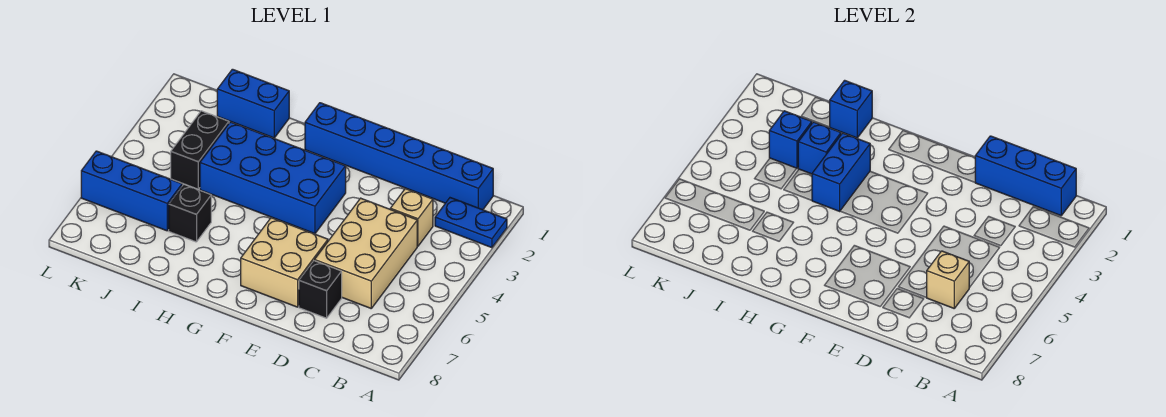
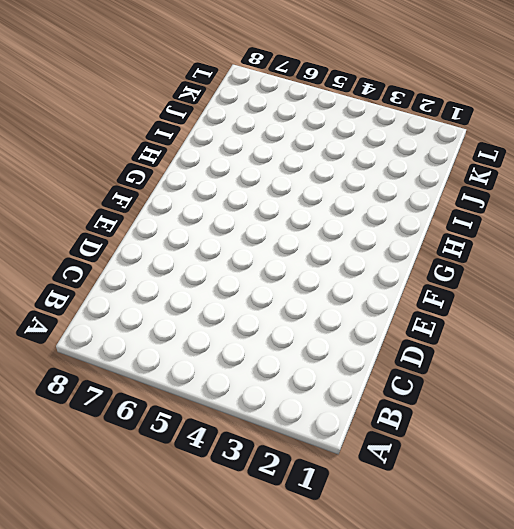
none -> blue 1x2 plate [435,198,507,248]
none -> blue 1x6 brick [305,103,493,210]
none -> tan 1x1 brick [390,189,433,246]

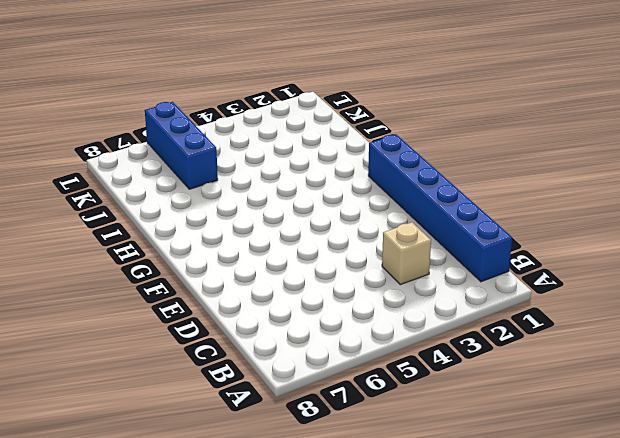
none -> blue 1x2 plate [435,198,507,248]
none -> tan 2x3 brick [315,198,417,308]
none -> black 1x1 brick [299,261,342,318]

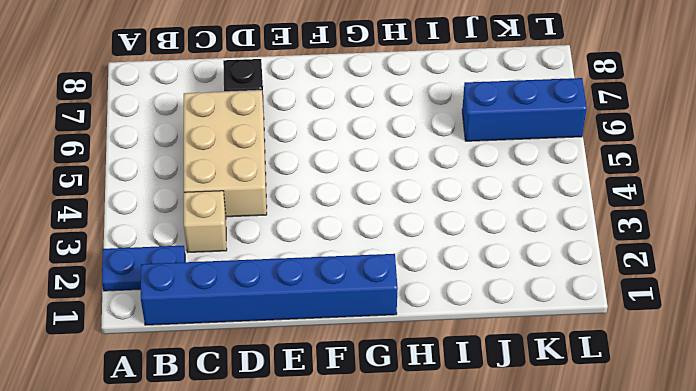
none -> tan 2x2 brick [241,218,328,307]
none -> blue 2x4 brick [200,122,346,234]
none -> blue 1x2 brick [217,69,289,138]

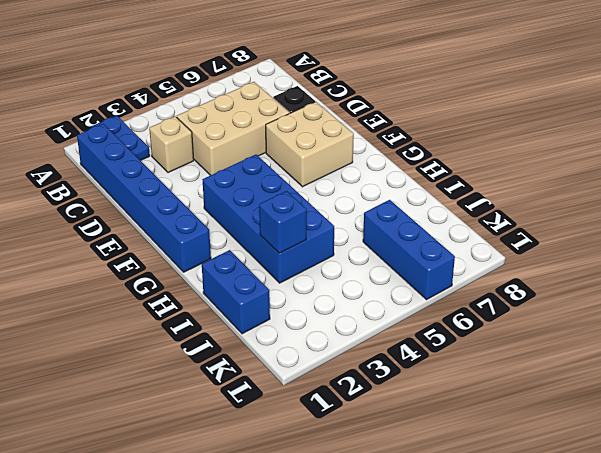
none -> black 1x1 brick [169,184,211,242]
none -> black 1x2 brick [171,111,229,189]
none -> blue 1x3 brick [975,136,1076,216]

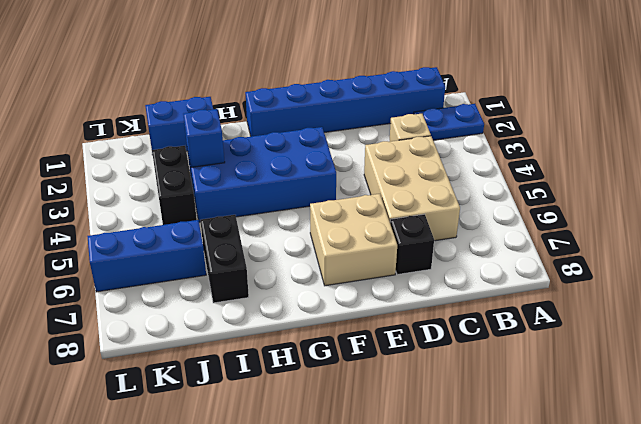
black 1x2 brick [200,215,249,303] -> black 1x1 brick [169,184,211,242]
none -> blue 1x3 brick [975,136,1076,216]
none -> tan 1x1 brick [926,251,969,308]
none -> blue 1x2 brick [812,133,870,211]

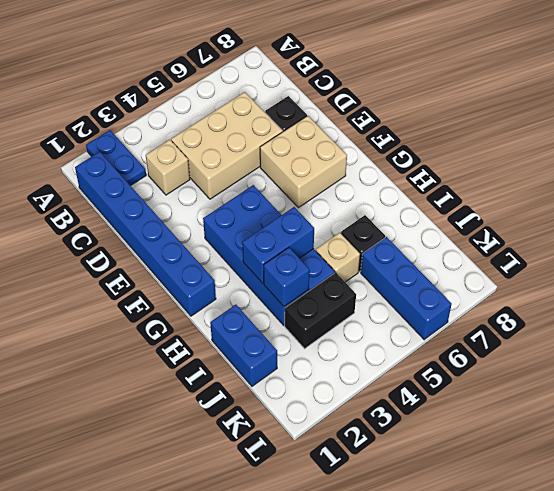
tan 1x1 brick [316,233,360,282] -> tan 1x1 brick moved to [926,251,969,308]
none -> blue 1x3 brick [975,136,1076,216]
none -> blue 1x1 brick [830,80,872,138]
none -> blue 1x1 brick [769,111,812,169]

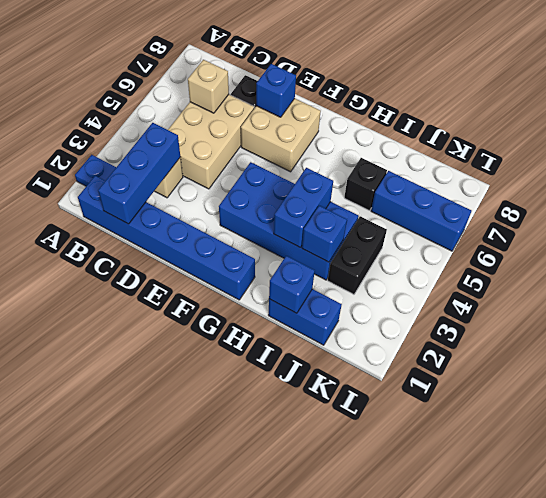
blue 1x3 brick [98,123,180,224] -> blue 1x3 brick turned to [975,136,1076,216]
blue 1x1 brick [256,64,296,117] -> blue 1x1 brick moved to [769,111,812,169]

